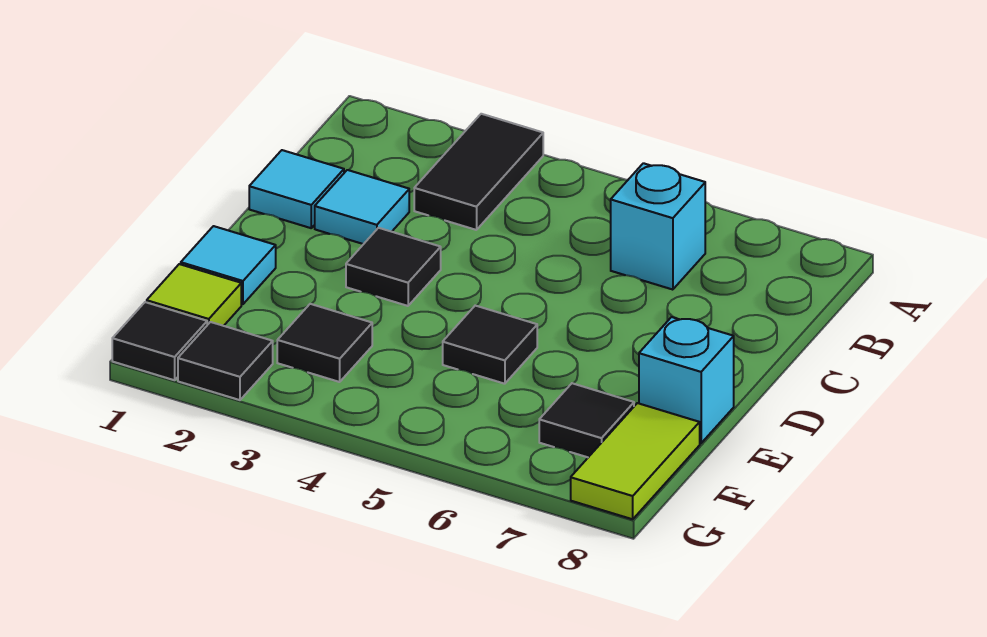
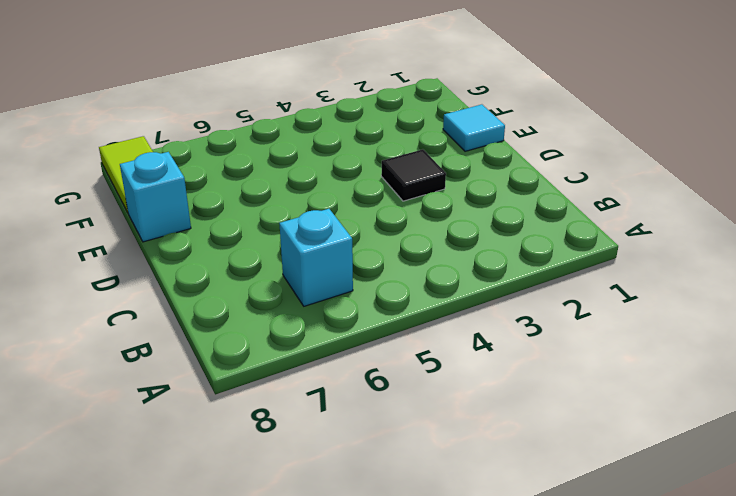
none -> black 1x2 tile [414,114,543,230]
none -> cyan 1x1 tile [249,150,344,228]
none -> cyan 1x1 tile [315,170,409,244]

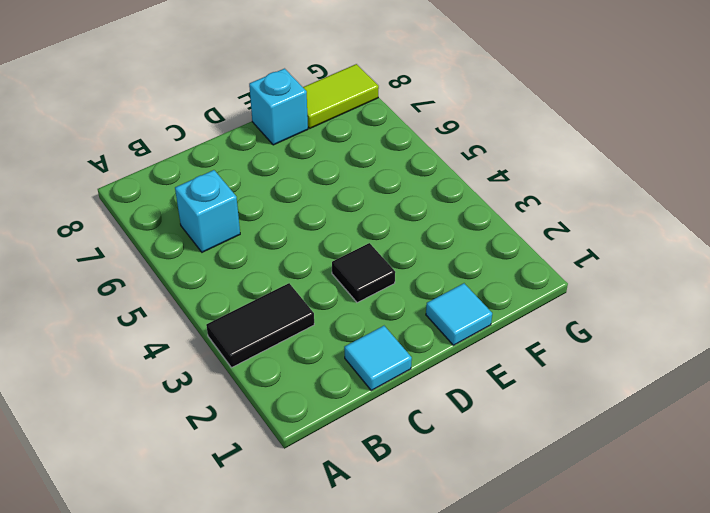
none -> cyan 1x1 tile [315,170,409,244]
none -> black 1x1 tile [443,306,537,384]
none -> lime 1x1 tile [147,264,241,326]

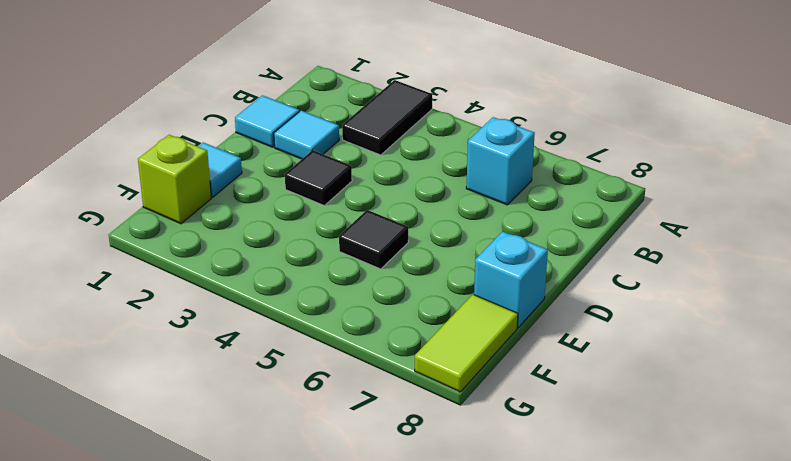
lime 1x1 brick [138,135,211,224] -> lime 1x1 tile [147,264,241,326]
none -> black 1x1 tile [277,304,372,382]
none -> black 1x1 tile [539,383,634,457]
none -> black 1x1 tile [112,302,207,380]

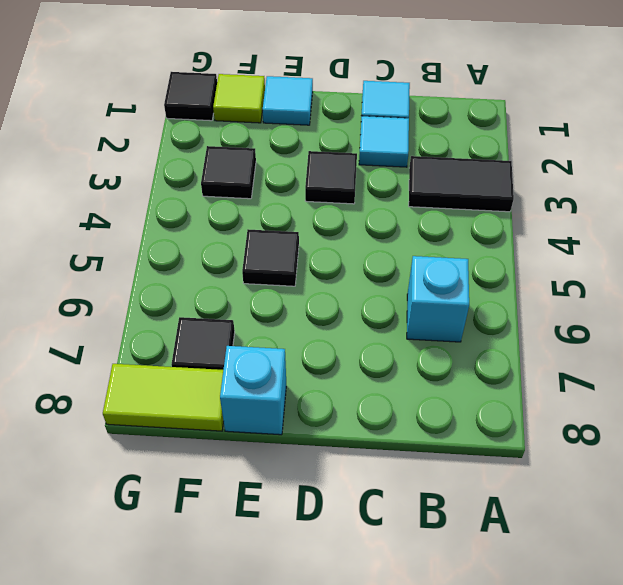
none -> black 1x1 tile [178,322,273,400]

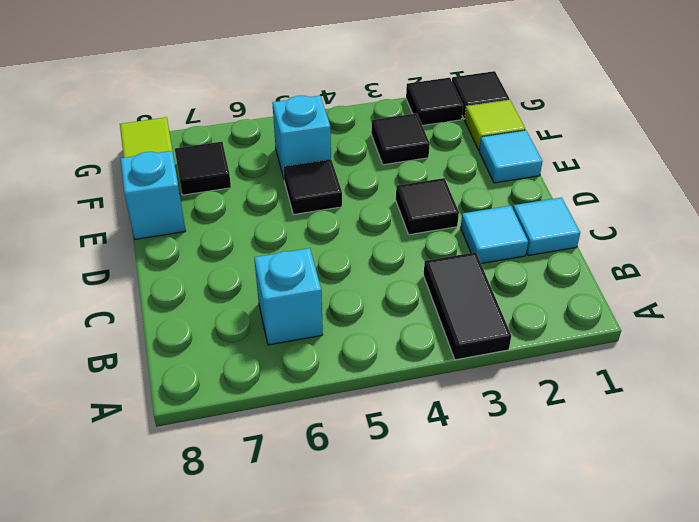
cyan 1x1 brick [272,96,331,178] -> none

